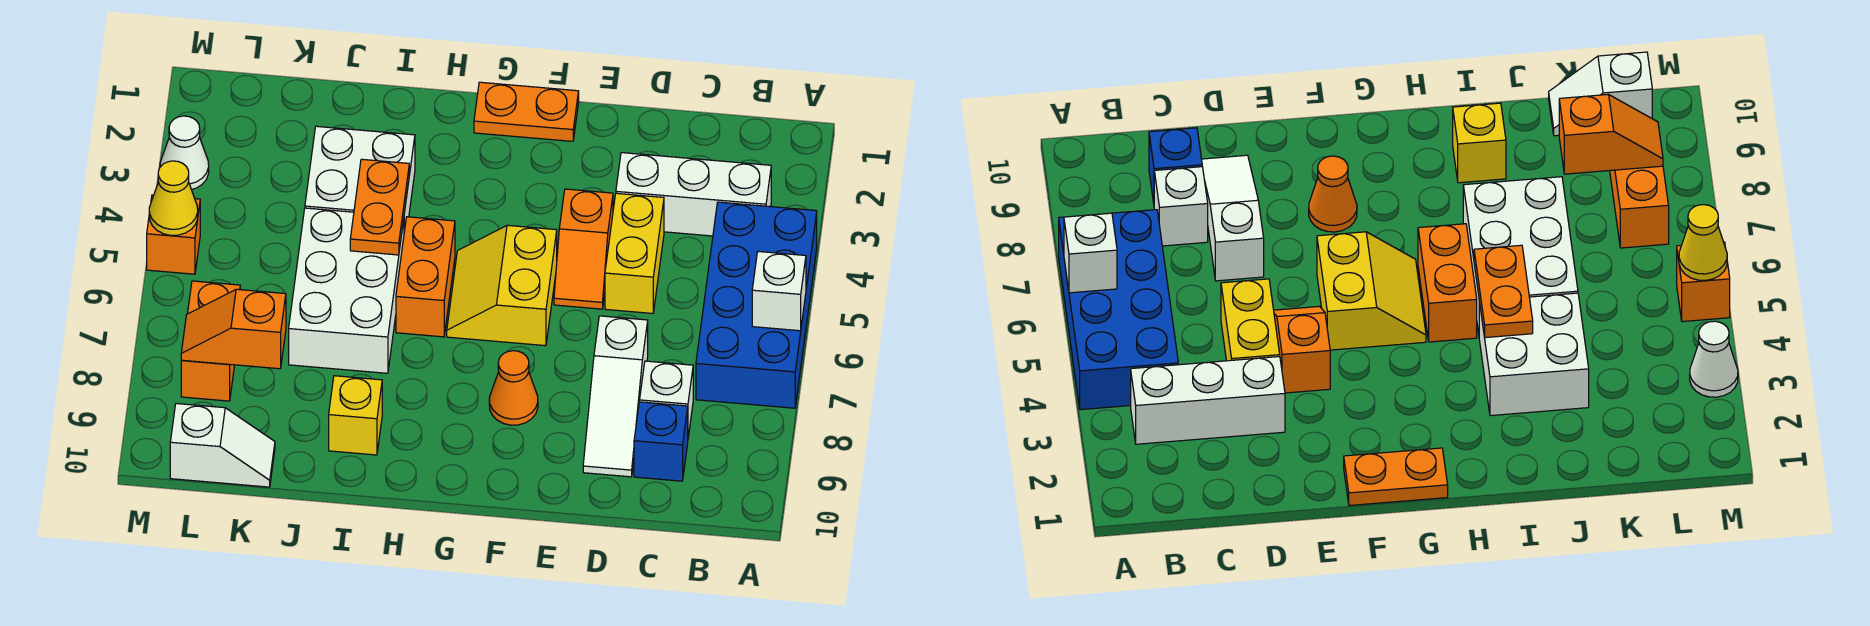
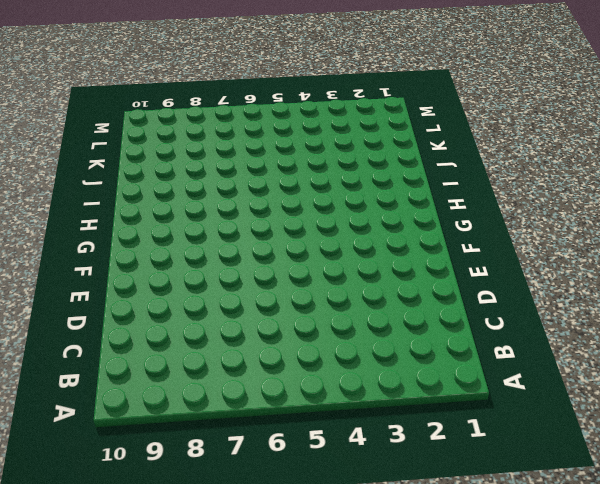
none -> blue 2x4 brick [696,202,817,408]
none -> white 1x3 brick [616,153,771,236]
none -> white 1x1 brick [640,361,693,437]

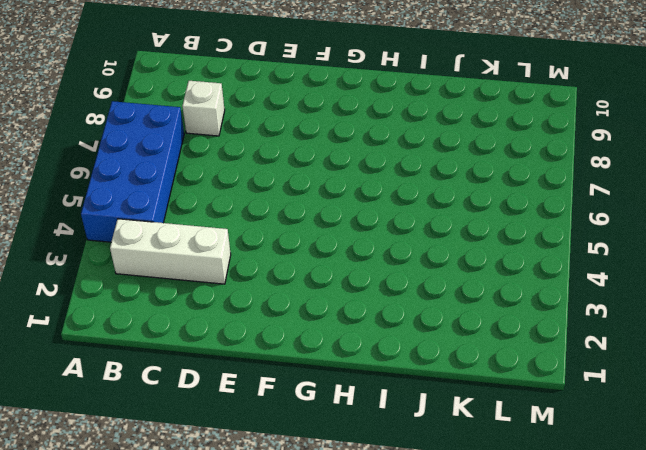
none -> blue 1x1 brick [634,402,688,481]
none -> yellow 1x2 brick [605,193,664,313]
none -> white 1x3 slope [583,316,648,477]

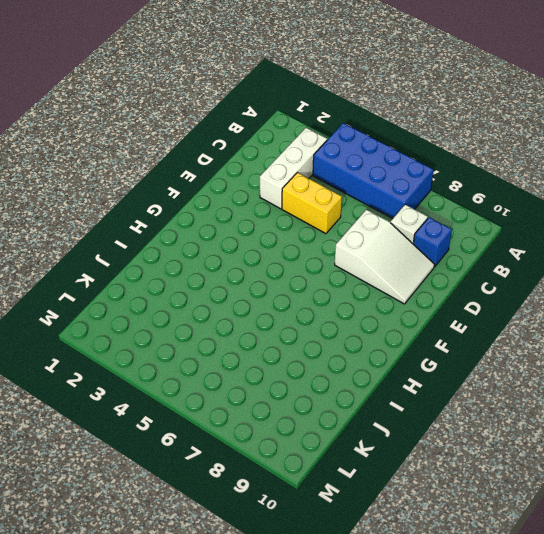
white 2x3 slope [335,210,434,304] -> white 1x3 slope [583,316,648,477]
none -> orange 1x2 slope [554,189,613,309]
none -> orange 1x2 plate [474,82,579,141]
none -> yellow 2x2 slope [447,225,557,346]

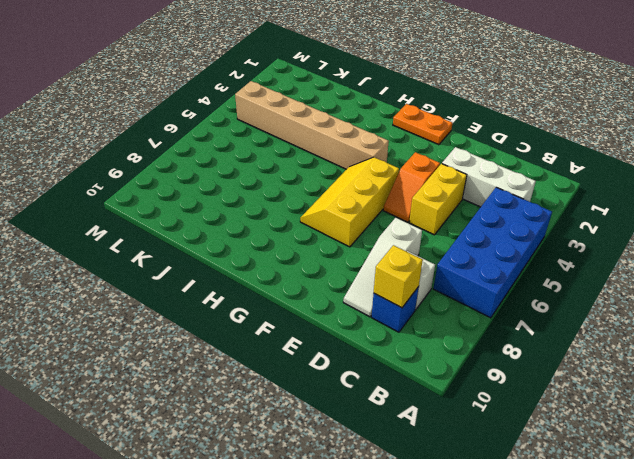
yellow 1x1 brick [374,245,423,308] -> yellow 1x1 brick moved to [329,376,382,455]
yellow 2x3 slope [300,157,399,247] -> yellow 2x2 slope [447,225,557,346]
tan 1x6 brick [235,81,389,169] -> white 2x2 brick [305,126,415,231]
none -> orange 1x1 cone [489,351,538,425]
none -> orange 1x2 brick [396,217,455,337]
none -> white 2x3 brick [289,208,404,373]

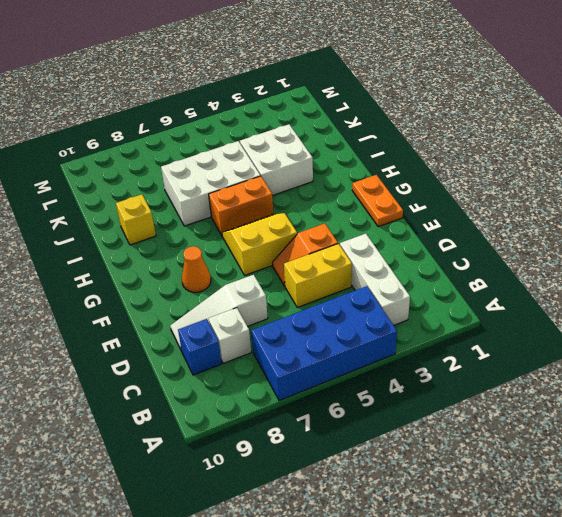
none -> white 1x2 slope [170,404,275,487]
none -> orange 1x2 brick [181,281,240,401]
none -> white 1x1 cone [160,116,209,190]

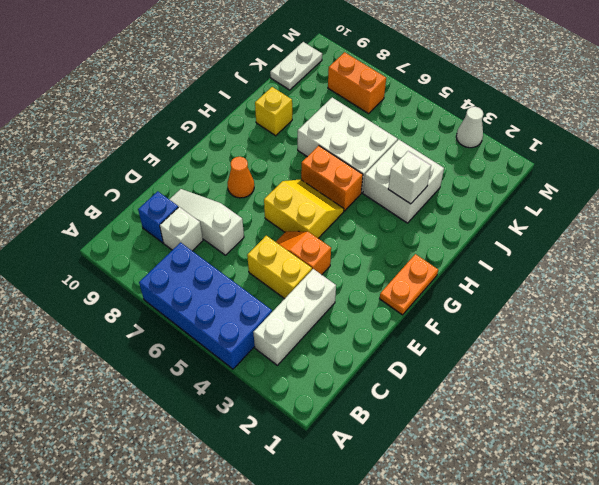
white 1x1 brick [388,151,431,204] -> white 1x1 brick moved to [752,251,806,331]
white 1x2 plate [270,42,322,90] -> white 1x2 slope [170,404,275,487]
none -> orange 1x1 brick [147,195,200,274]
none -> orange 1x2 plate [350,159,409,255]
none -> orange 1x2 slope [181,289,286,369]

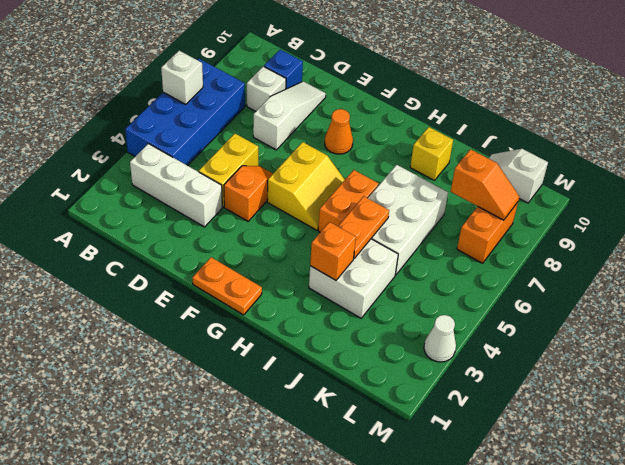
orange 1x1 brick [310,222,356,280] -> orange 1x1 brick moved to [147,195,200,274]
none -> yellow 1x1 cone [149,161,198,235]

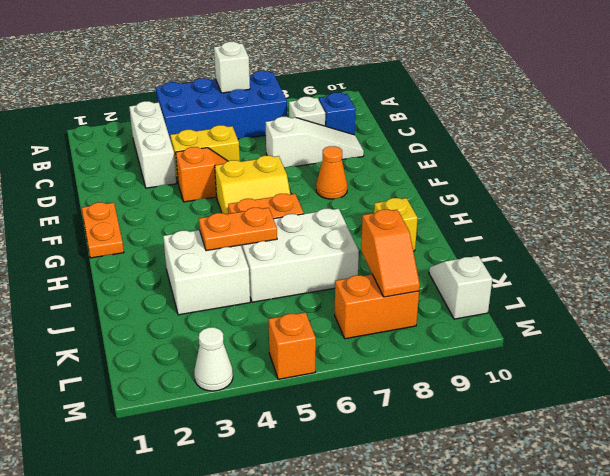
none -> yellow 1x1 cone [149,161,198,235]

